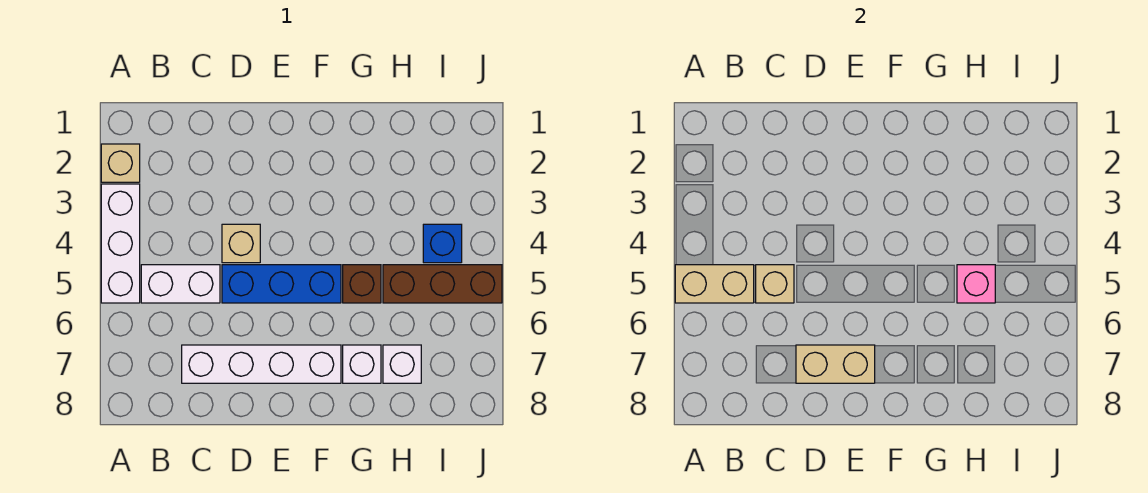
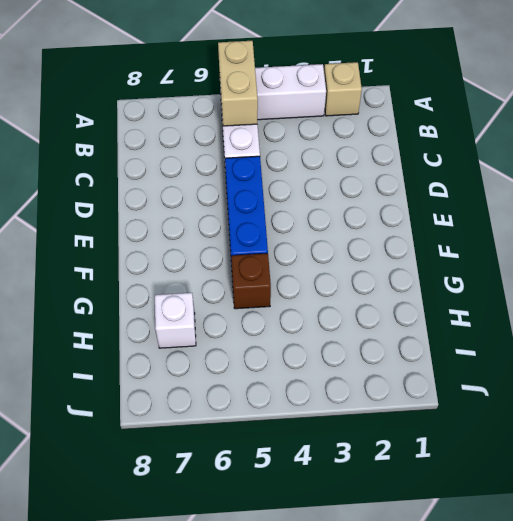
none -> white 1x4 brick [182,345,341,383]
none -> tan 1x1 brick [222,224,260,263]
none -> white 1x1 brick [343,345,381,383]

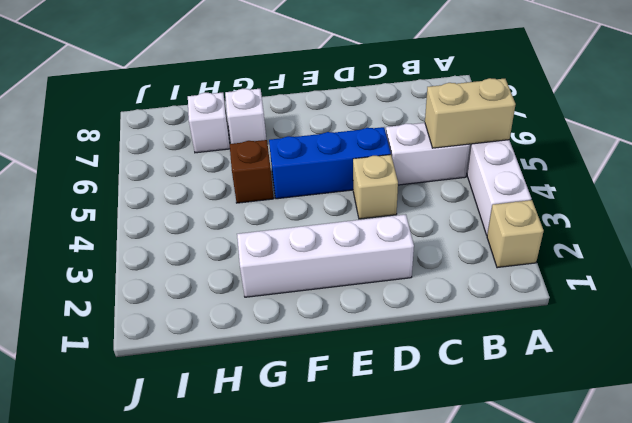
white 1x4 brick [237,215,414,297] -> white 1x4 brick moved to [182,345,341,383]
none -> brown 1x3 brick [383,265,502,303]
none -> blue 1x1 brick [423,224,462,263]
none -> tan 1x1 brick [756,265,794,303]

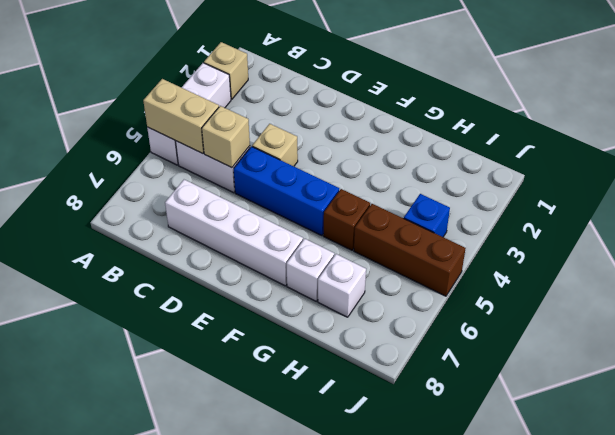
none -> tan 1x2 brick [796,345,875,383]
none -> pink 1x1 brick [957,265,995,303]

